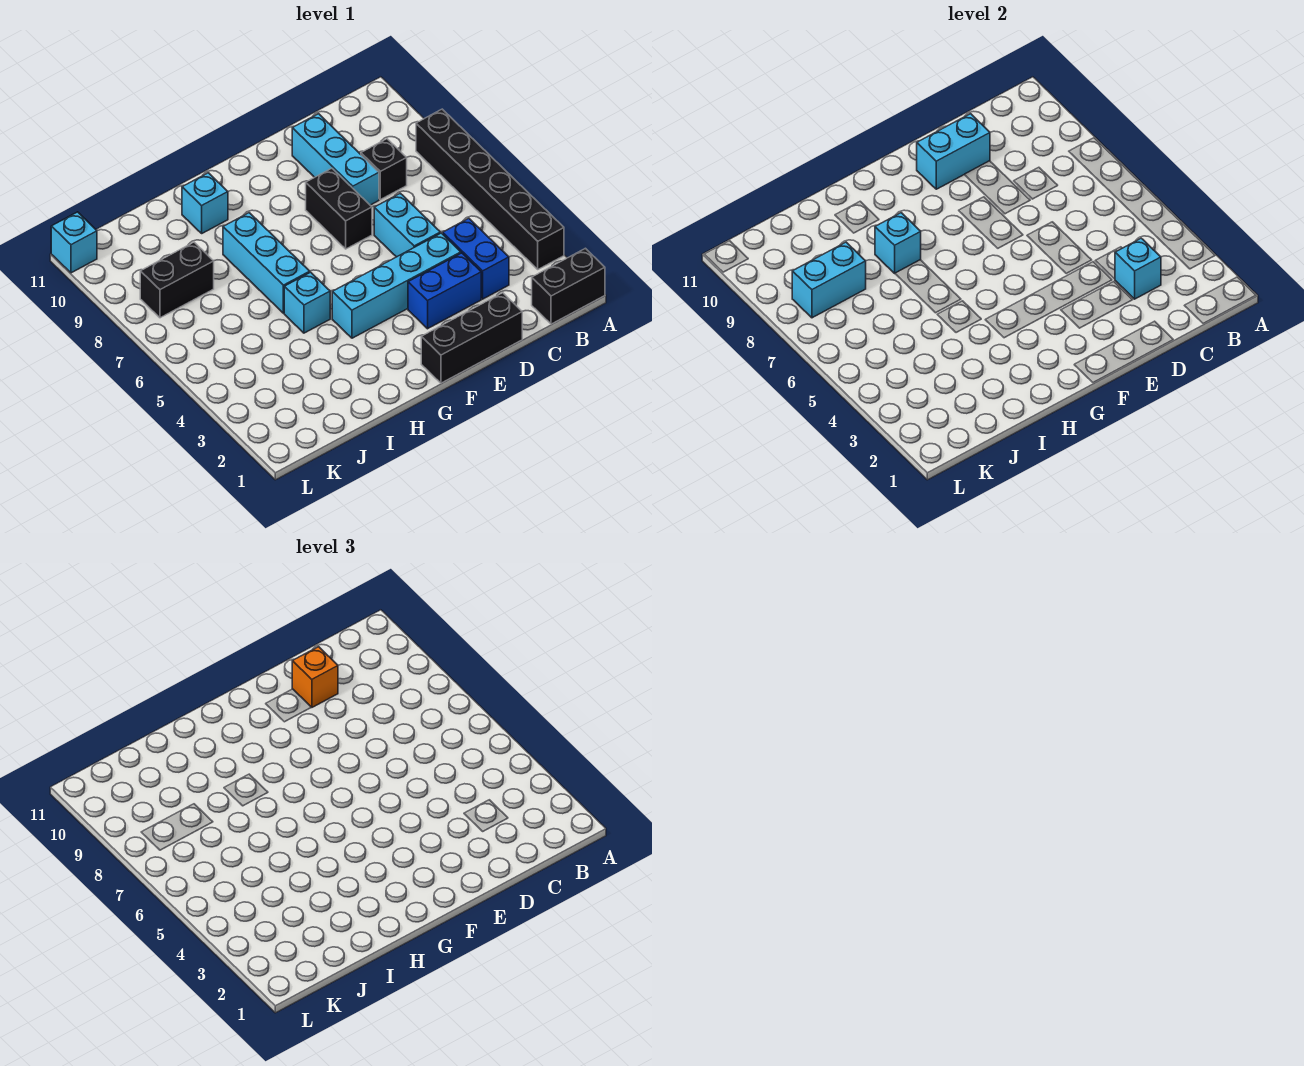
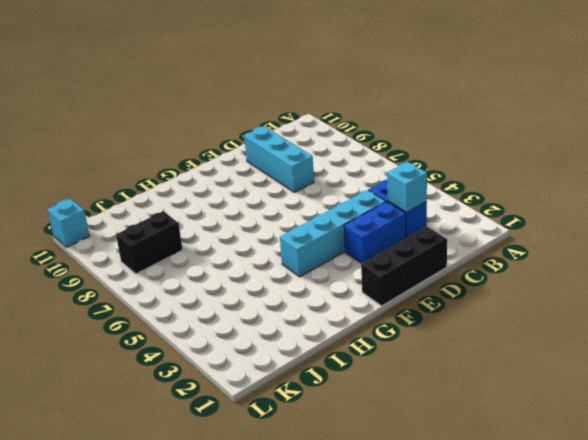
none -> black 1x2 brick [532,248,605,324]
none -> black 1x6 brick [416,109,564,269]
none -> black 1x1 brick [361,139,407,200]

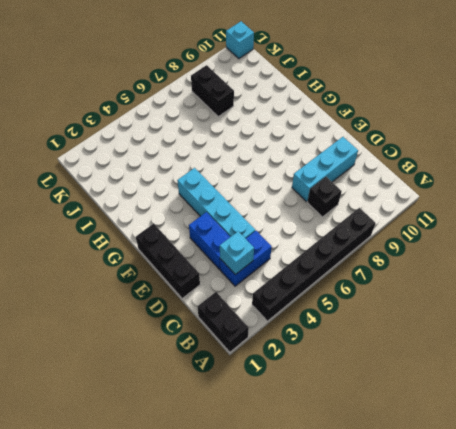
none -> cyan 1x2 brick [374,193,440,257]
none -> black 1x2 brick [306,168,372,249]
none -> cyan 1x1 brick [284,272,330,333]

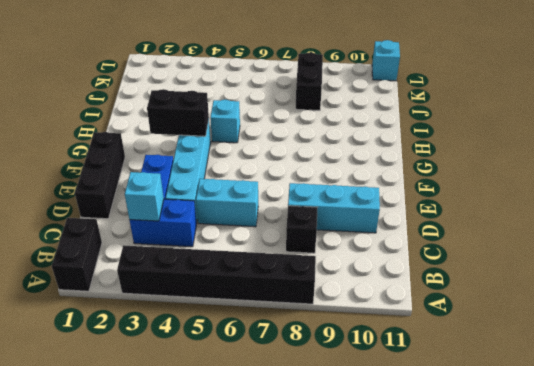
black 1x2 brick [147,89,209,136] -> black 1x2 brick moved to [306,168,372,249]
none -> cyan 1x3 brick [223,213,310,313]
none -> cyan 1x1 brick [182,173,228,233]
none -> cyan 1x2 brick [917,114,990,189]

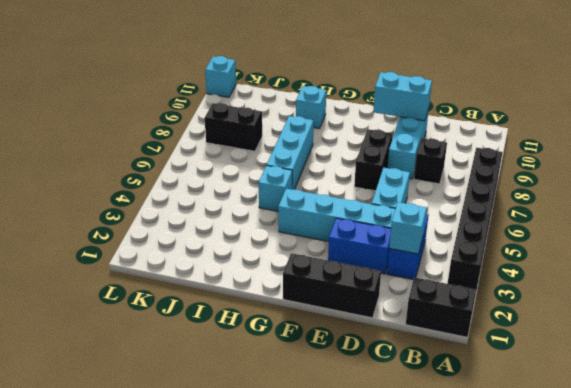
none -> cyan 1x1 brick [875,213,921,273]
none -> cyan 1x2 brick [792,242,866,318]
none -> orange 1x1 brick [292,647,338,707]

